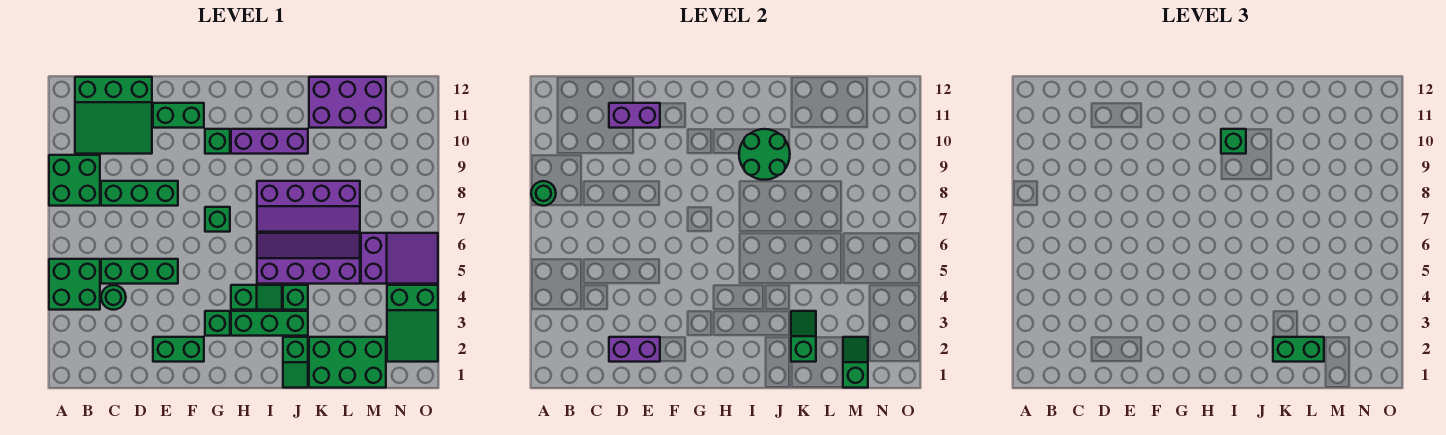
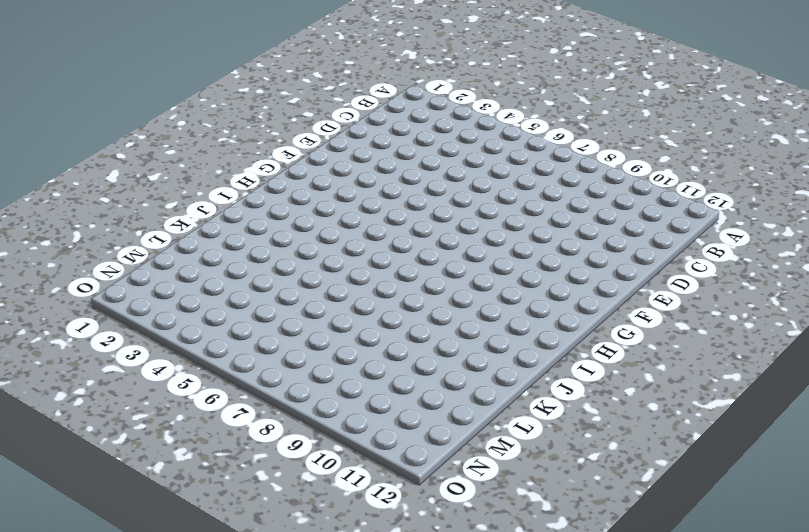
none -> green 2x2 brick [49,259,100,310]
none -> green 2x2 brick [49,155,100,206]
none -> green 3x3 slope [75,77,152,154]
none -> green 1x1 round brick [101,285,126,310]

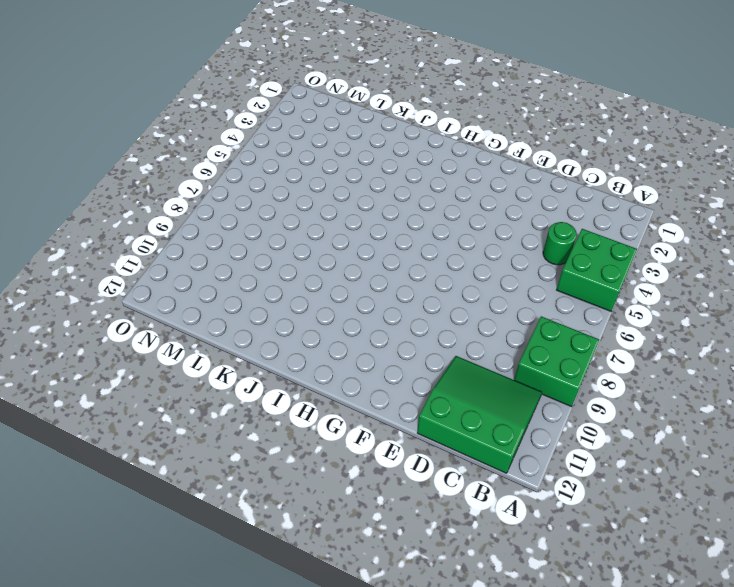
none -> green 1x3 brick [101,259,178,284]
none -> green 1x3 brick [101,181,178,206]
none -> green 1x2 brick [153,337,204,362]
none -> green 1x2 brick [153,103,204,128]

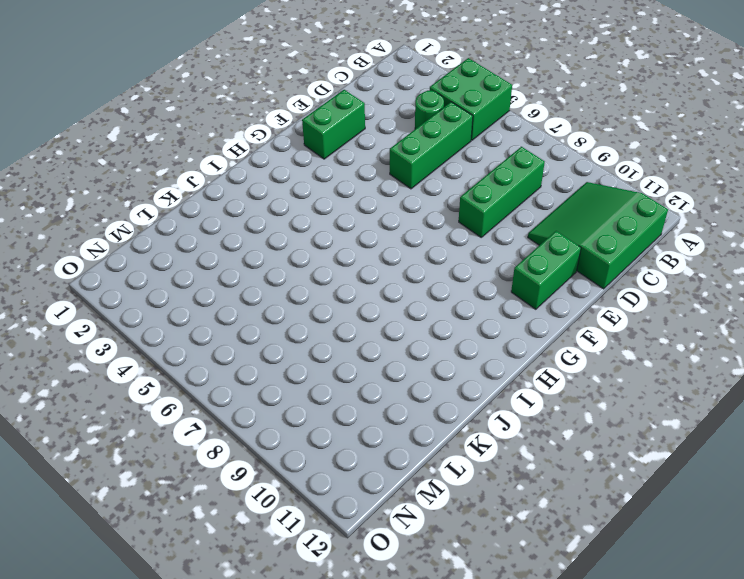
none -> green 2x2 brick [49,155,100,206]
none -> green 1x1 brick [205,311,230,336]
none -> green 1x1 brick [205,207,230,232]
none -> green 1x1 brick [205,129,230,154]

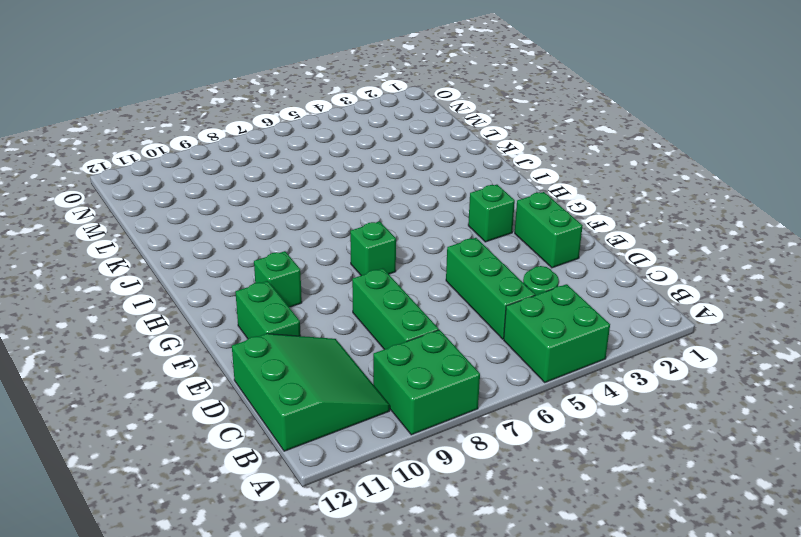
none -> green 1x3 brick [231,311,308,336]
none -> green 1x2 slope [231,285,282,310]
none -> purple 1x3 brick [231,129,308,154]
none -> purple 2x4 slope [257,233,360,284]

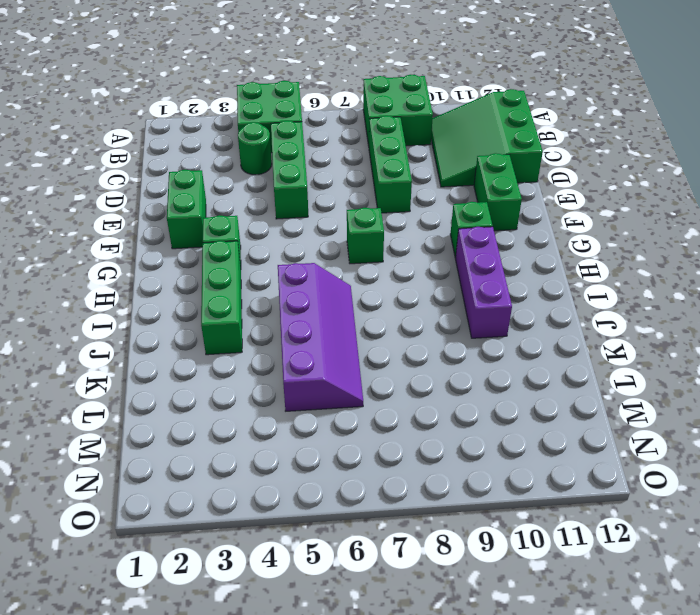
none -> green 1x2 slope [231,285,282,310]
none -> purple 2x4 slope [257,181,360,232]
none -> green 1x2 slope [283,337,308,388]
none -> green 1x1 brick [283,285,308,310]

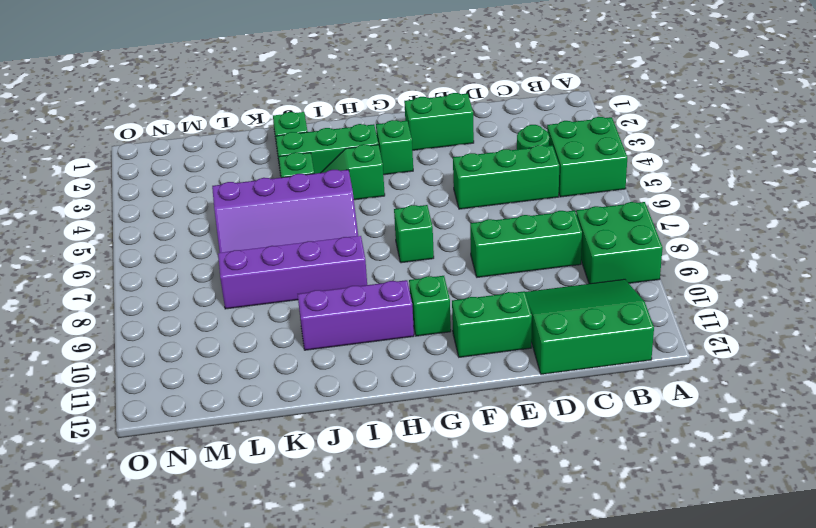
none -> green 2x3 brick [309,337,386,388]
none -> purple 2x3 brick [309,77,386,128]
none -> purple 2x3 slope [361,233,438,284]
none -> green 2x3 slope [387,285,438,362]

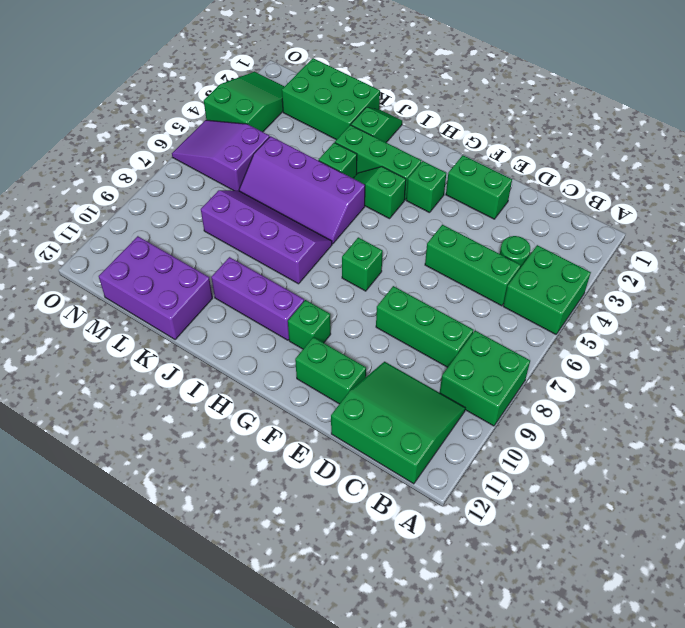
none -> green 1x1 round brick [531,181,556,206]
none -> purple 1x2 brick [609,337,660,362]
none -> purple 1x2 brick [609,103,660,128]
none -> green 2x2 round brick [739,129,790,180]

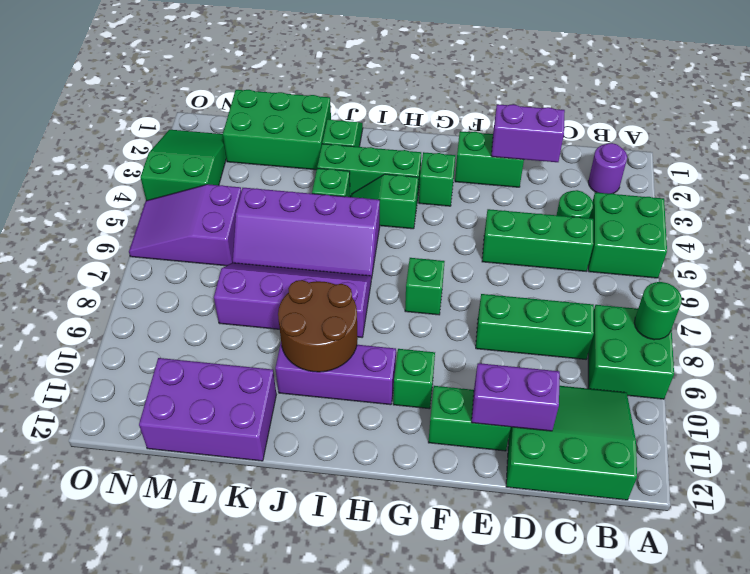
purple 1x1 round brick [588,143,627,194] -> none
brown 2x2 round brick [278,280,358,372] -> green 2x2 round brick [739,129,790,180]
none -> green 1x2 slope [791,311,816,362]
none -> green 1x2 slope [843,337,868,388]
none -> green 1x1 brick [1221,129,1246,154]
none -> green 1x2 brick [1273,337,1324,362]

